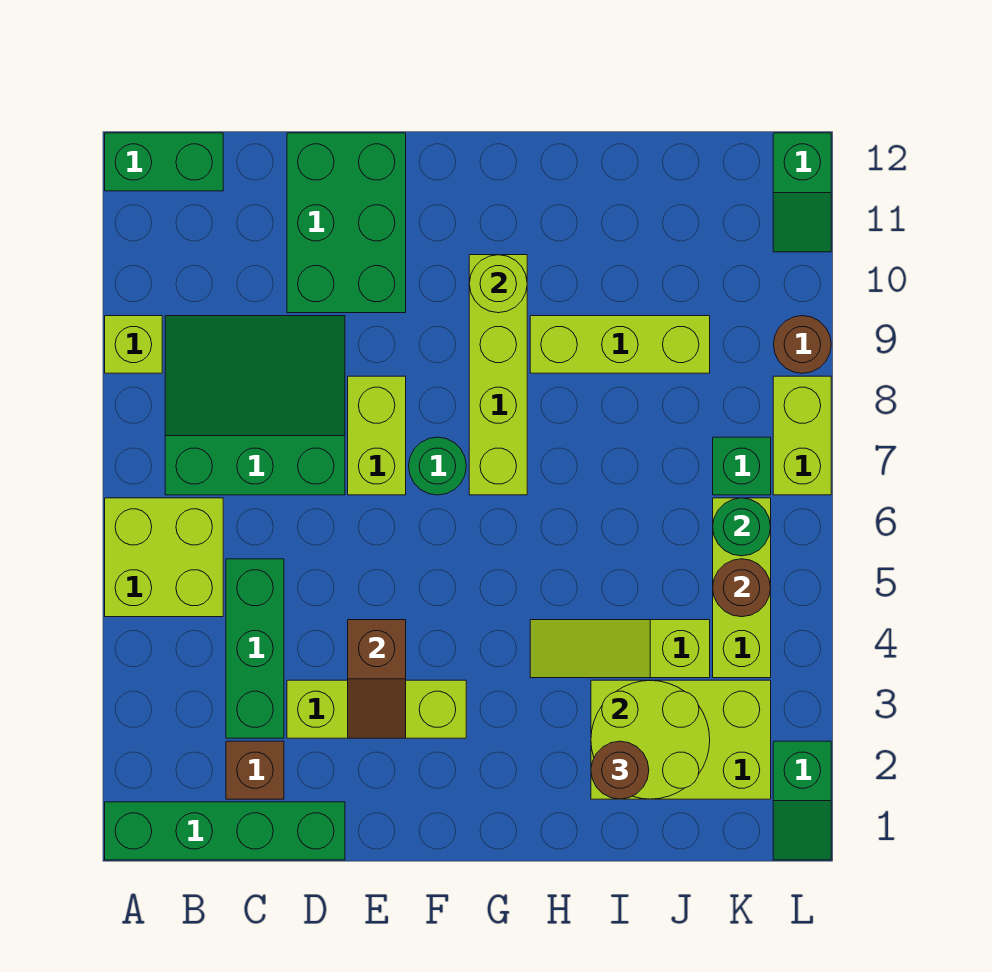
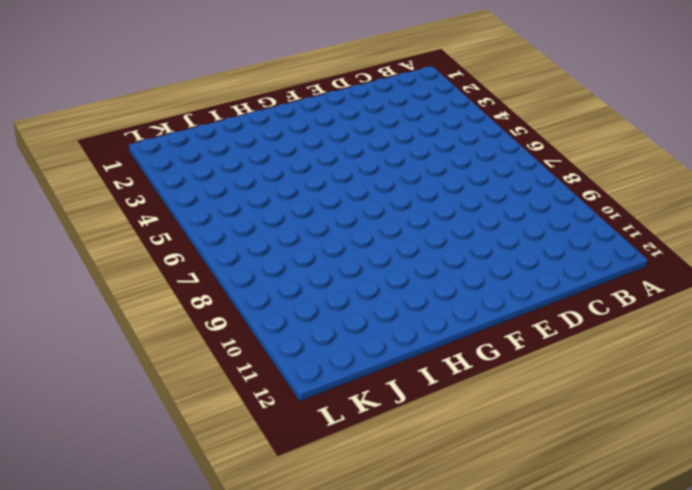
none -> green 1x4 brick [105,802,345,860]
none -> lime 2x2 brick [105,498,223,617]
none -> lime 1x1 brick [105,316,162,373]

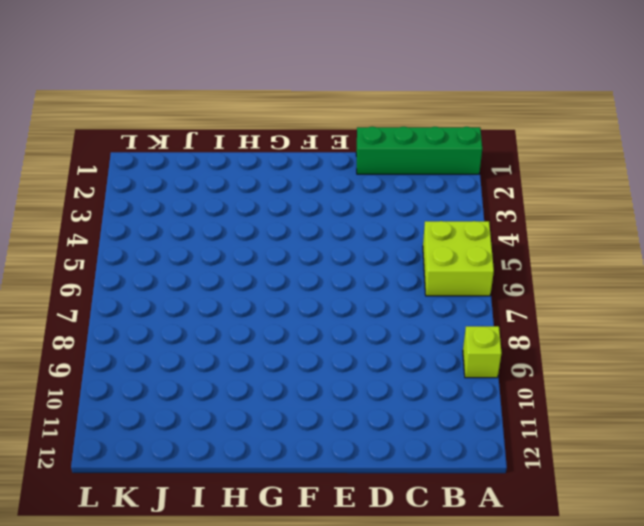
none -> green 1x2 brick [105,133,223,191]
none -> green 3x3 slope [165,316,345,495]
none -> brown 1x1 brick [226,741,284,799]

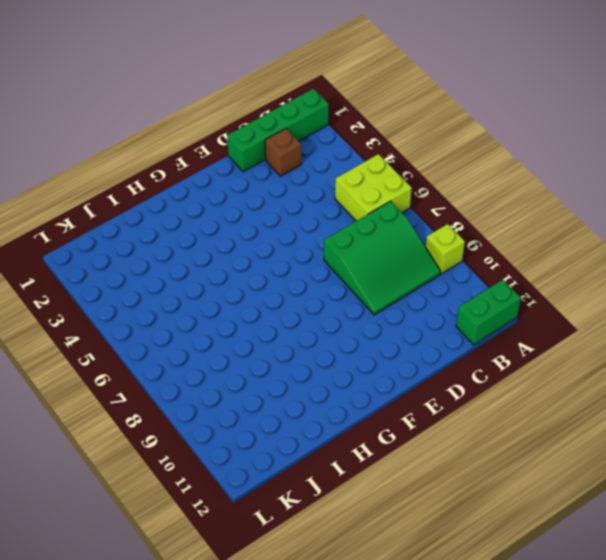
none -> green 1x3 brick [226,559,284,738]
none -> lime 1x3 brick [287,680,466,738]
none -> green 2x3 brick [287,133,406,313]

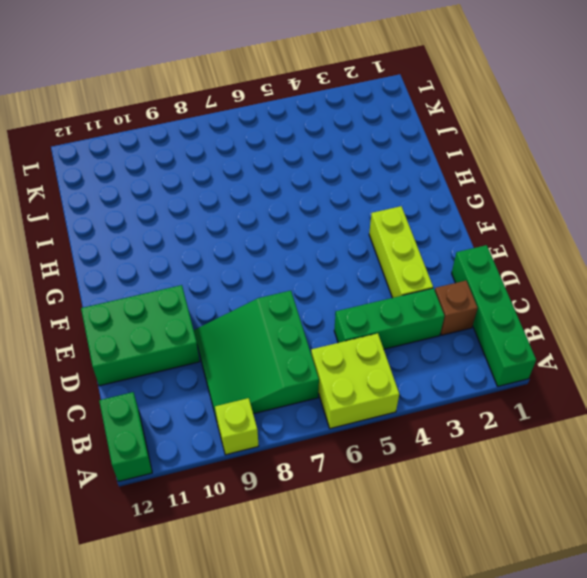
none -> lime 1x2 brick [348,376,406,495]
none -> green 1x1 round brick [409,437,466,495]
none -> lime 1x4 brick [469,255,527,495]

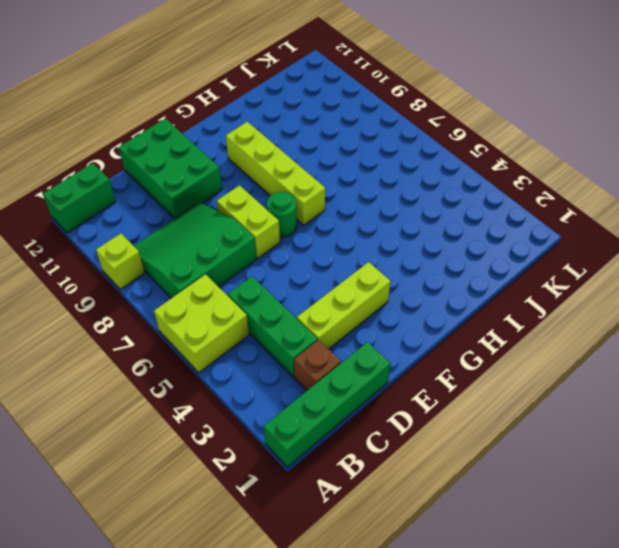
none -> lime 1x3 slope [530,620,710,678]
none -> lime 1x3 brick [530,316,710,373]
none -> lime 2x3 brick [591,680,771,799]

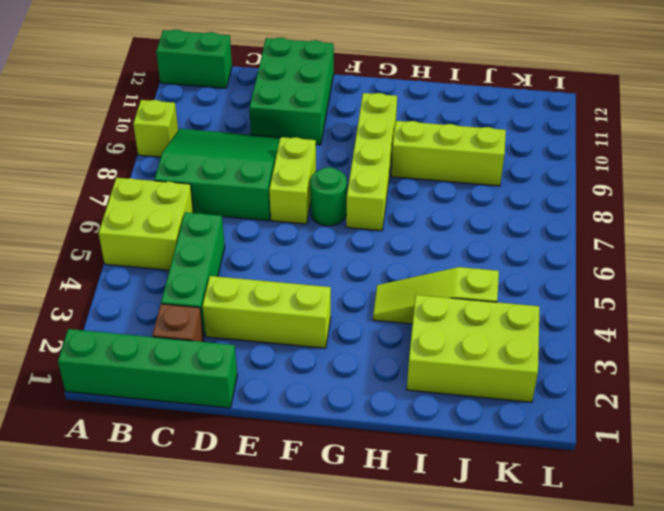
none -> lime 1x3 brick [713,498,771,678]
none -> green 1x1 brick [713,437,771,495]
none -> green 1x2 slope [773,741,831,860]

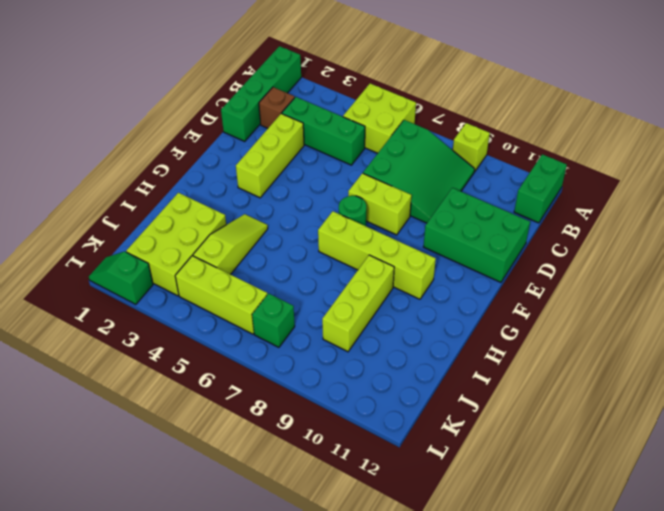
none -> lime 1x2 brick [773,376,831,495]
none -> brown 1x1 round brick [774,316,831,373]
none -> green 1x2 slope [773,133,831,252]

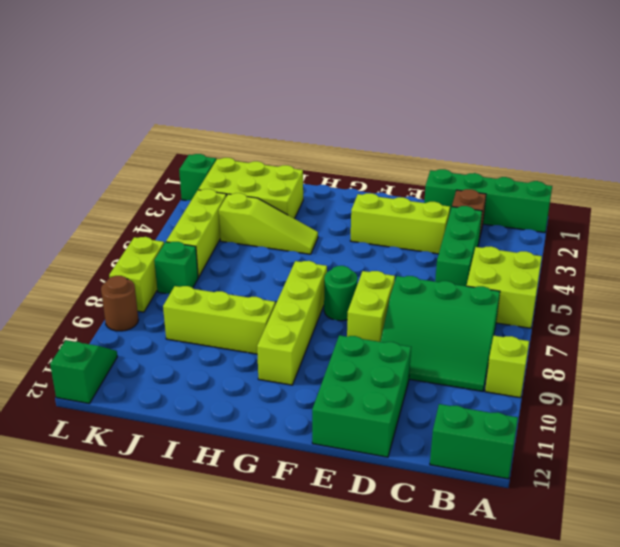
none -> brown 1x2 slope [348,620,406,738]
none -> lime 1x1 round brick [469,255,527,313]
none -> lime 2x2 round brick [591,680,710,799]

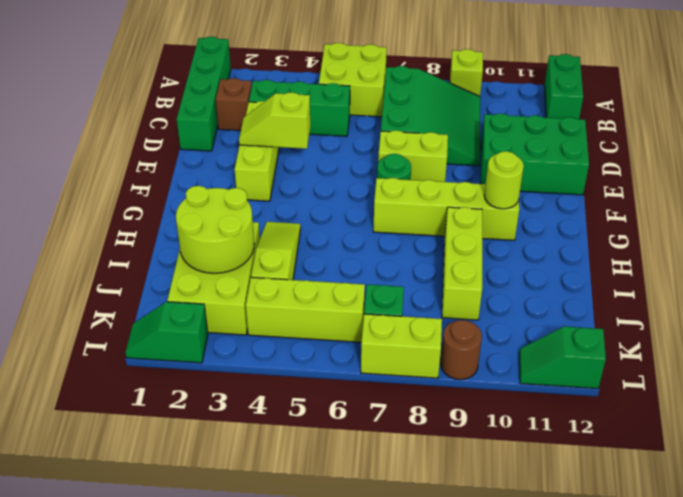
lime 1x2 slope [239,92,310,149] -> brown 1x2 slope [348,620,406,738]
none -> brown 1x1 round brick [713,559,771,617]
none -> green 1x1 round brick [713,498,771,556]
none -> brown 1x1 round brick [591,741,649,799]

